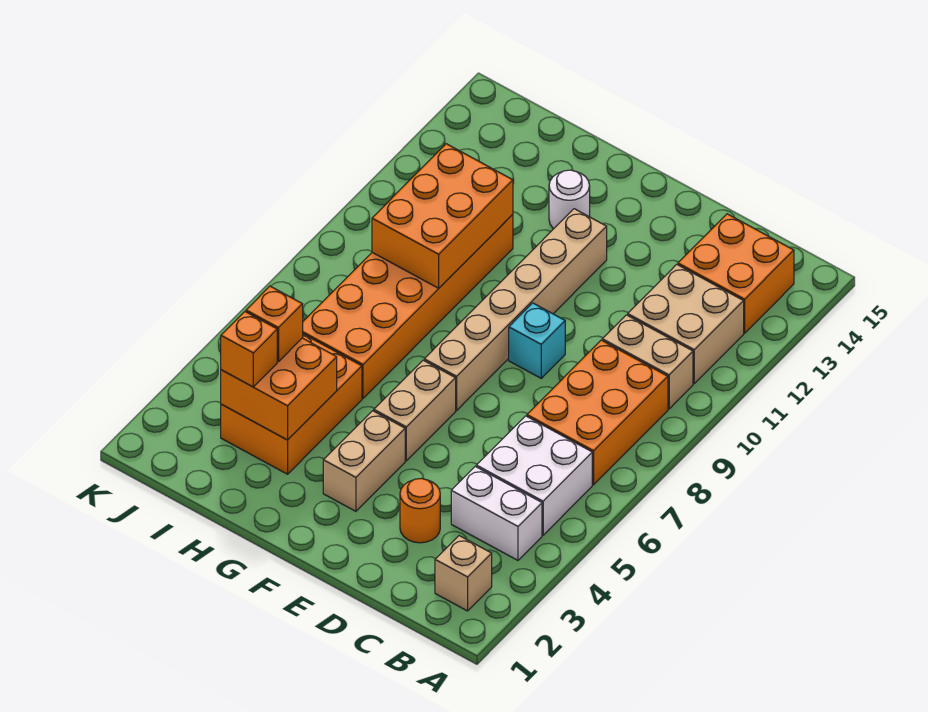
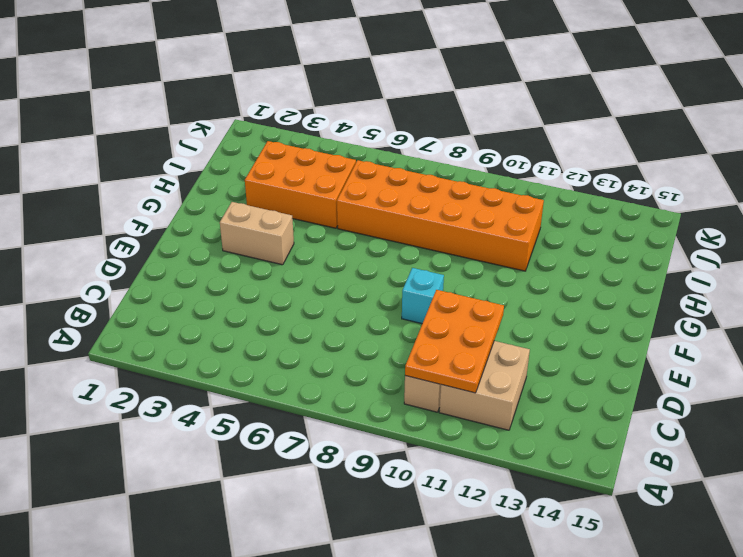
orange 2x3 plate [405,290,504,393] -> none
none -> tan 1x1 brick [435,536,492,611]
none -> white 1x2 brick [451,466,542,560]
none -> white 2x2 brick [476,416,592,535]

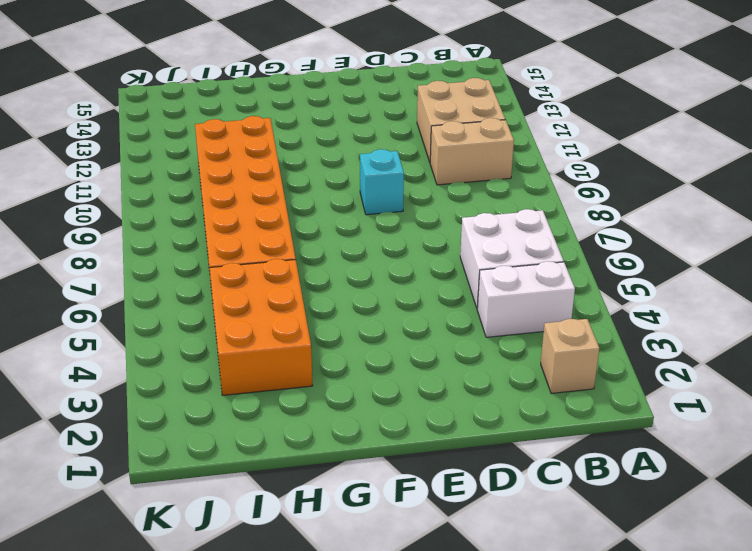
none -> orange 2x3 brick [527,340,668,485]
none -> orange 2x2 brick [678,214,794,333]
none -> orange 1x1 round brick [400,478,440,543]

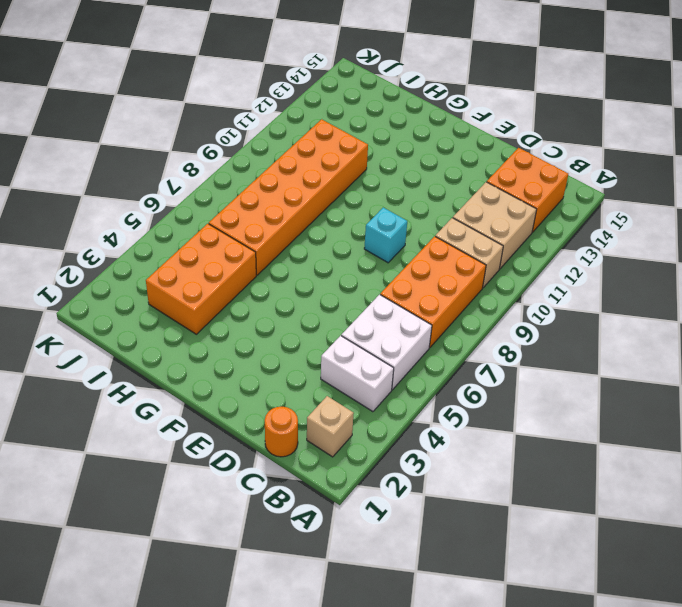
orange 1x1 round brick [265,407,298,457] -> orange 1x1 round brick moved to [400,478,440,543]
none -> tan 1x2 brick [323,411,405,511]
none -> tan 1x2 brick [374,360,456,461]
none -> tan 1x6 brick [424,209,607,410]

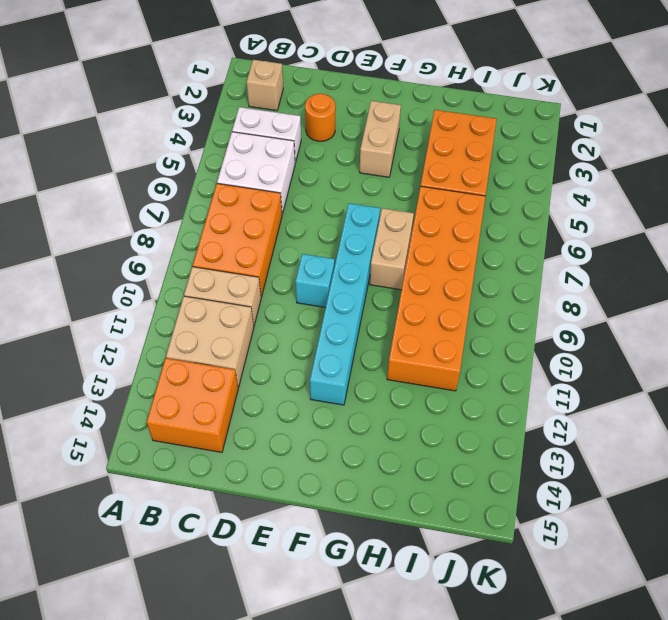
cyan 1x6 brick [310,203,380,405] -> tan 1x6 brick [424,209,607,410]
tan 1x2 brick [370,208,414,290] -> tan 1x2 brick moved to [374,360,456,461]
none -> white 1x1 round brick [549,170,590,229]
none -> orange 2x2 brick [221,338,337,440]
none -> orange 2x3 brick [372,144,513,288]

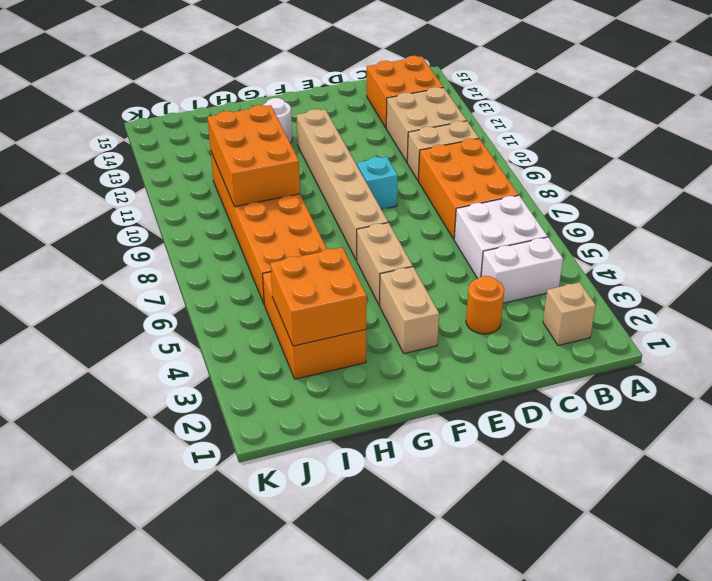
none -> orange 1x1 brick [221,312,277,387]
none -> orange 1x1 brick [246,286,303,362]

